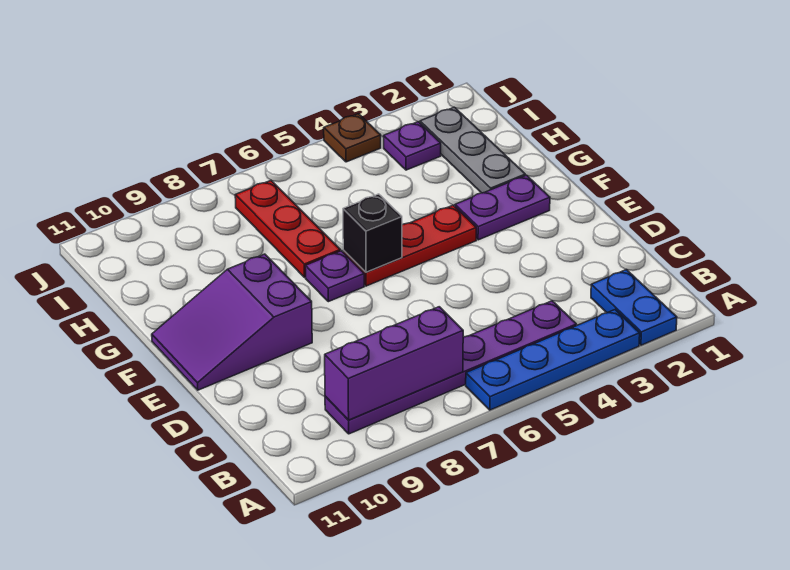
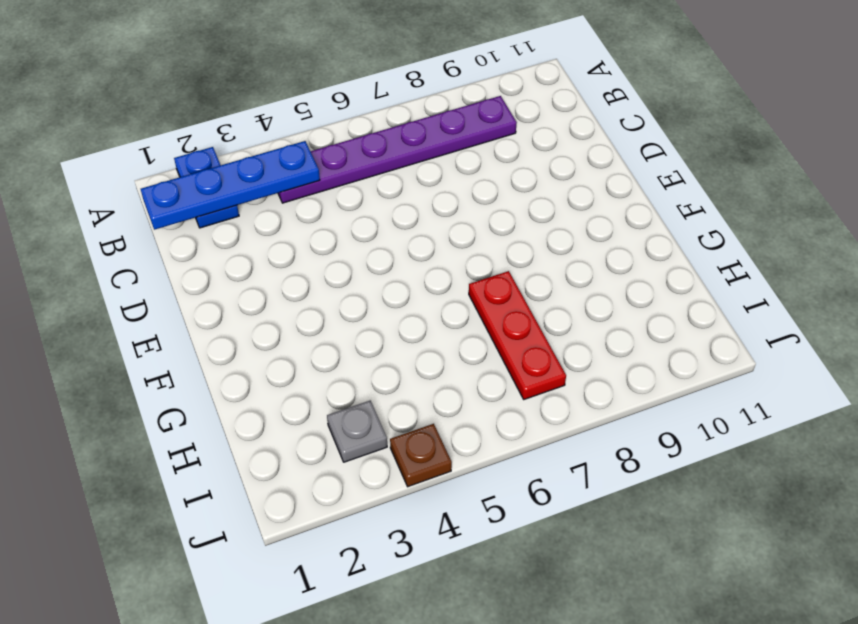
blue 1x4 plate [141,141,320,230] -> blue 1x4 plate moved to [466,310,640,410]
grey 1x1 plate [327,401,387,462] -> purple 1x1 plate [384,122,441,170]
none -> purple 2x3 slope [152,254,312,390]
none -> purple 1x2 plate [455,175,550,240]
none -> red 1x3 plate [343,205,476,286]

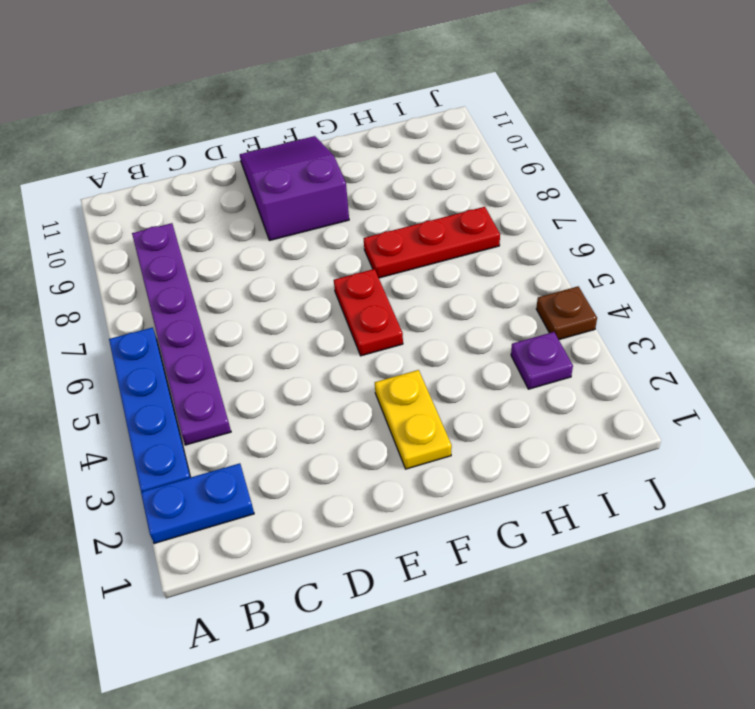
yellow 1x2 plate [375,370,452,469] -> purple 1x2 plate [455,175,550,240]
red 1x2 plate [334,269,403,356] -> red 1x3 plate [343,205,476,286]
none -> purple 1x1 plate [305,251,364,302]
none -> grey 1x3 plate [420,107,525,193]
none -> purple 1x3 brick [325,307,463,420]

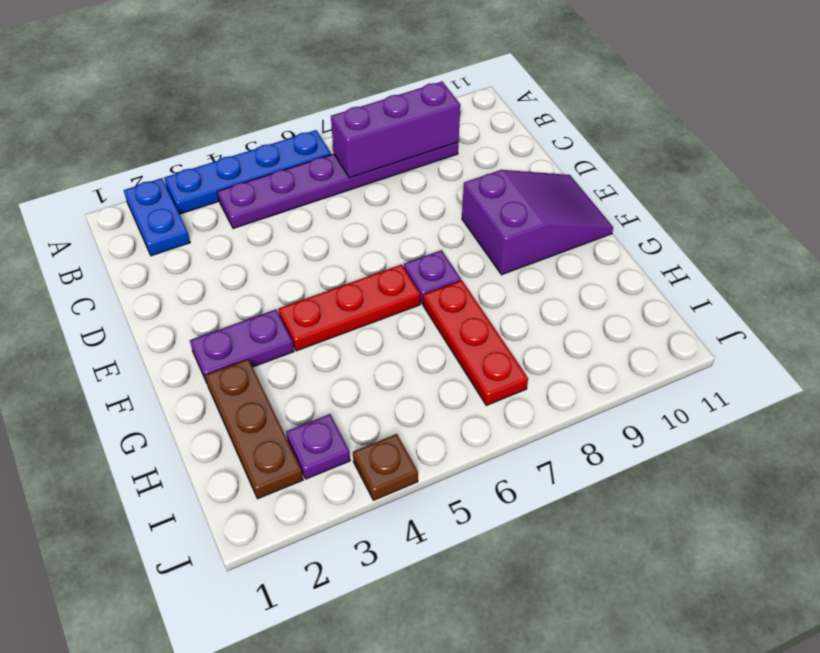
brown 1x3 plate [205,359,303,499] -> grey 1x3 plate [420,107,525,193]
none -> black 1x1 brick [343,194,402,272]

